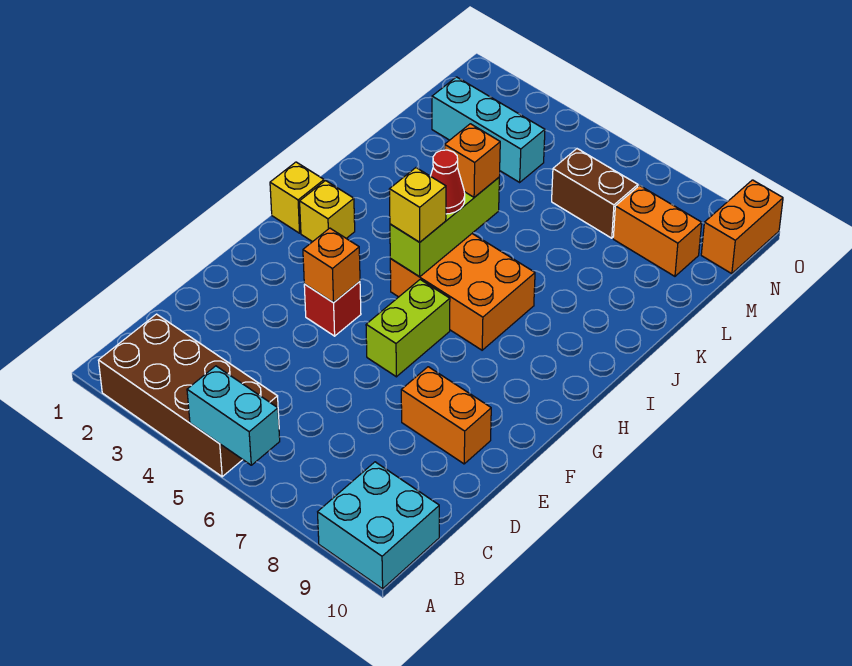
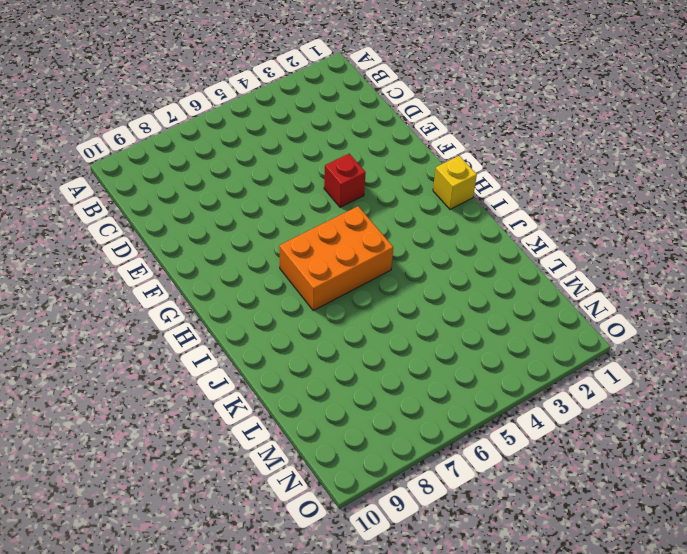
none -> brown 2x4 brick [98,314,279,477]
none -> cyan 2x2 brick [318,462,439,589]
none -> orange 1x2 brick [401,367,491,464]

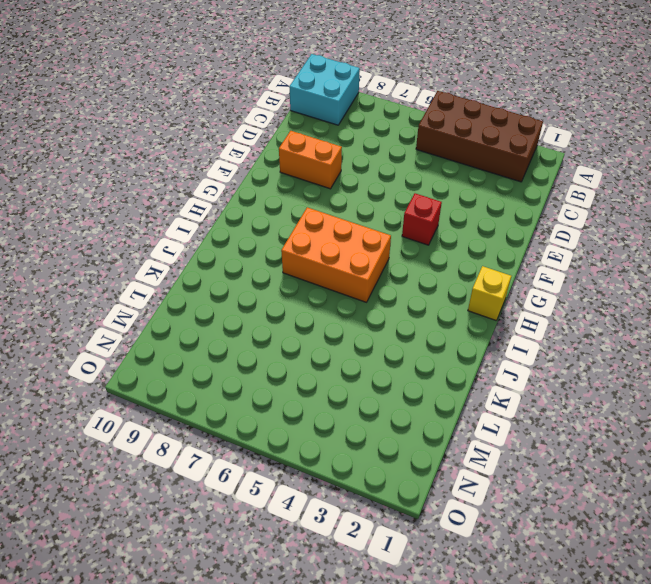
none -> lime 1x2 brick [366,280,450,377]
none -> yellow 1x1 brick [300,181,355,242]
none -> cyan 1x3 brick [432,77,545,182]

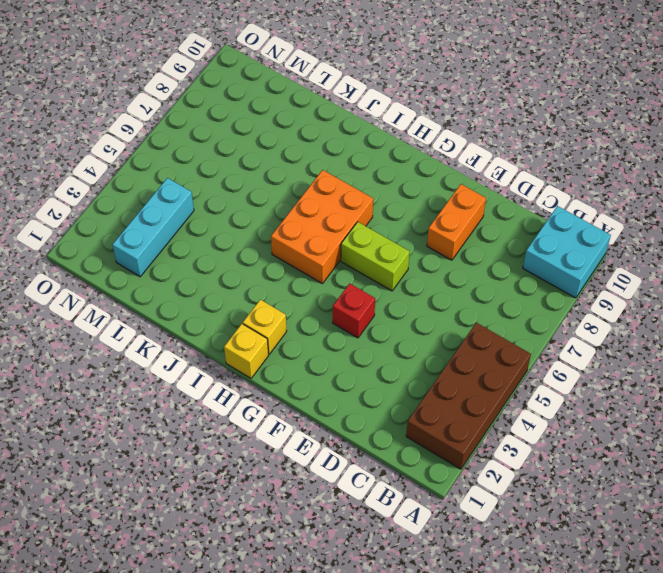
none -> brown 1x2 brick [552,149,638,238]
none -> orange 1x2 brick [613,185,702,276]
none -> orange 1x2 brick [701,180,783,274]

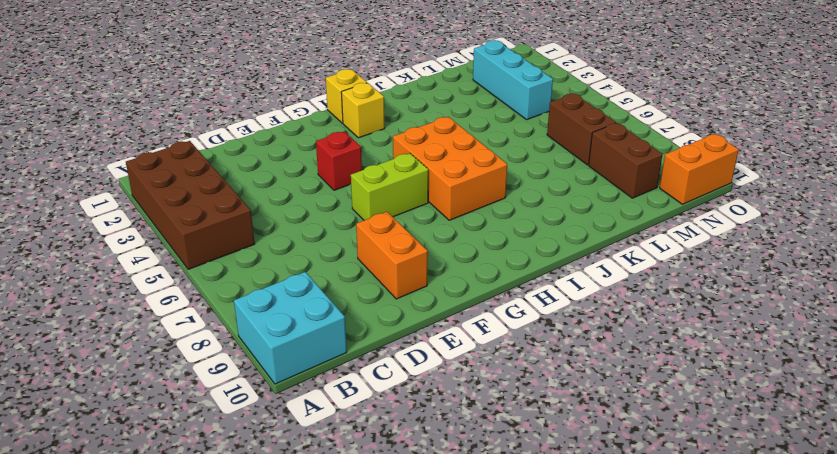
brown 1x2 brick [589,123,663,198] -> orange 1x2 brick [613,185,702,276]
none -> cyan 1x2 brick [187,366,280,465]
none -> orange 1x1 brick [303,228,360,303]
none -> lime 1x3 brick [390,178,499,277]

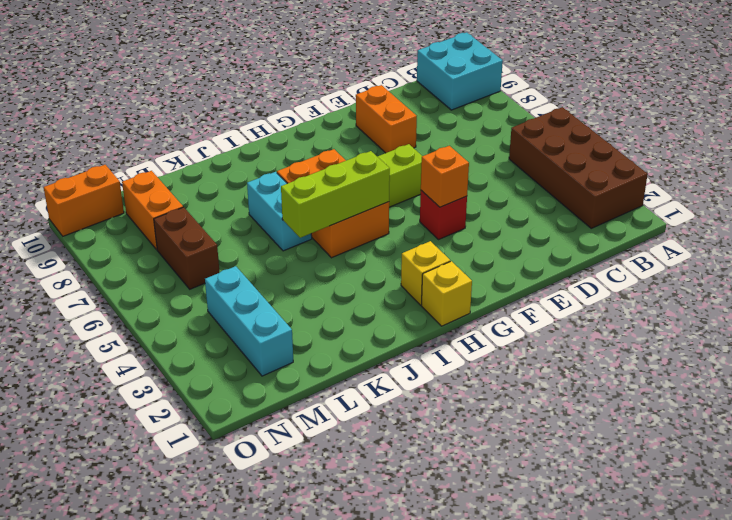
cyan 1x2 brick [247,172,312,251] -> cyan 1x2 brick moved to [187,366,280,465]
none -> yellow 1x1 brick [389,168,446,242]
none -> red 1x1 cone [431,150,465,214]
none -> orange 1x1 brick [445,124,500,197]

